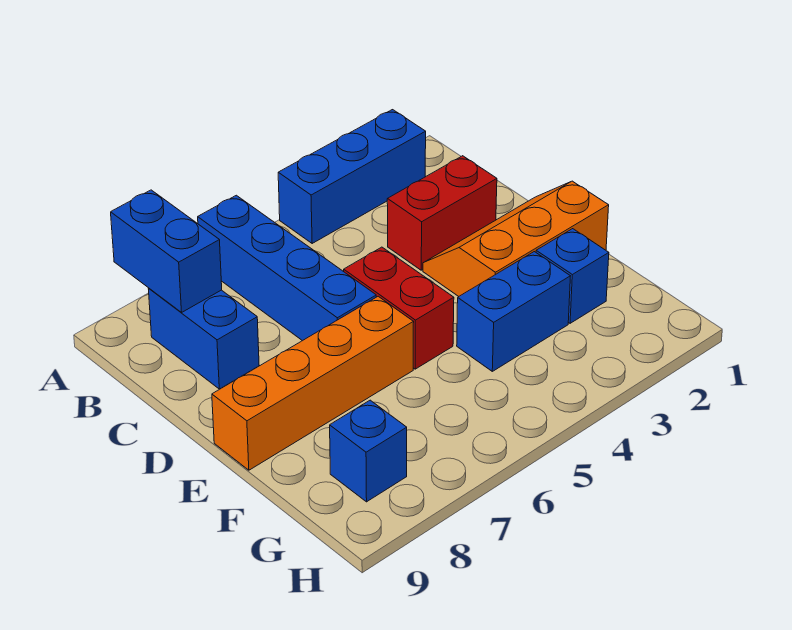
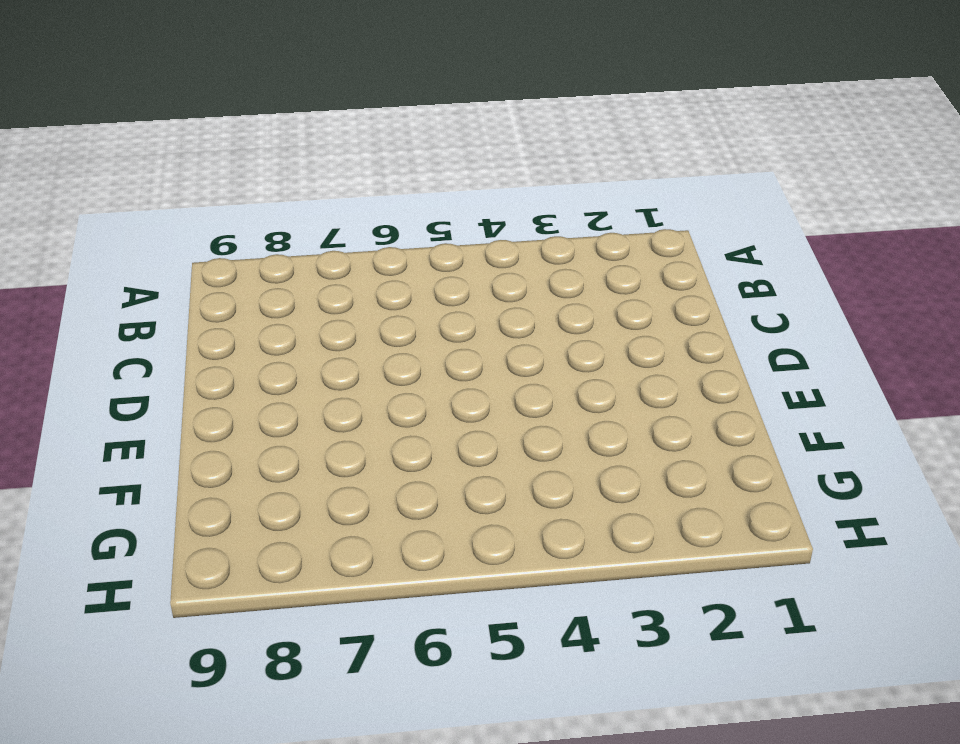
none -> blue 1x3 brick [278,110,426,243]
none -> blue 1x4 brick [198,195,376,341]

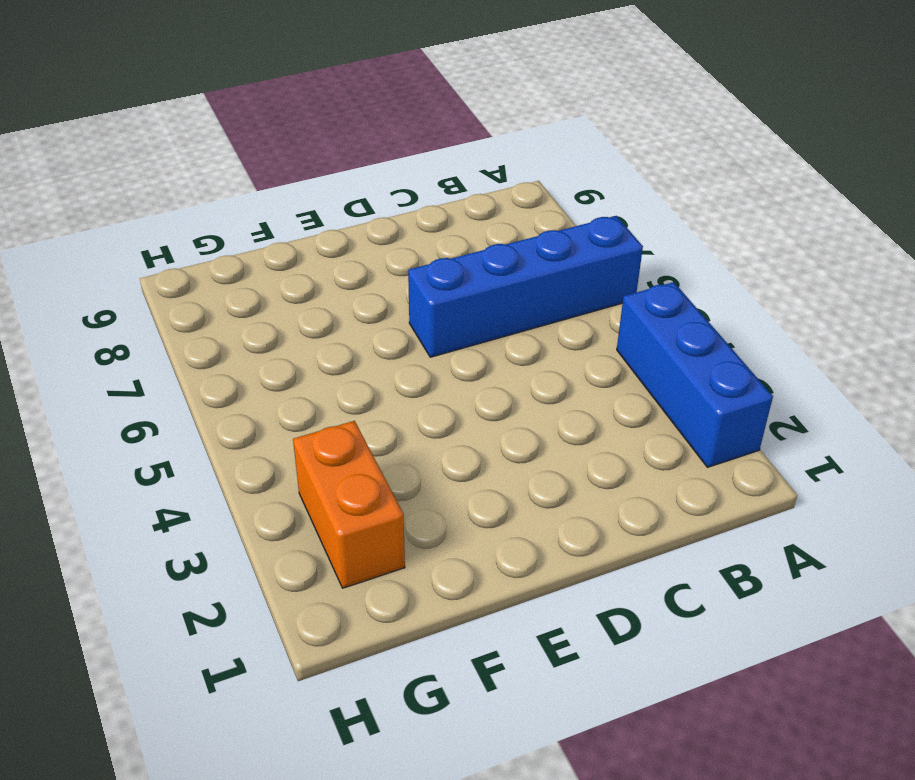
orange 1x2 brick [293,421,405,588] -> none
none -> blue 1x2 brick [149,289,259,389]
none -> red 1x2 brick [387,156,497,270]

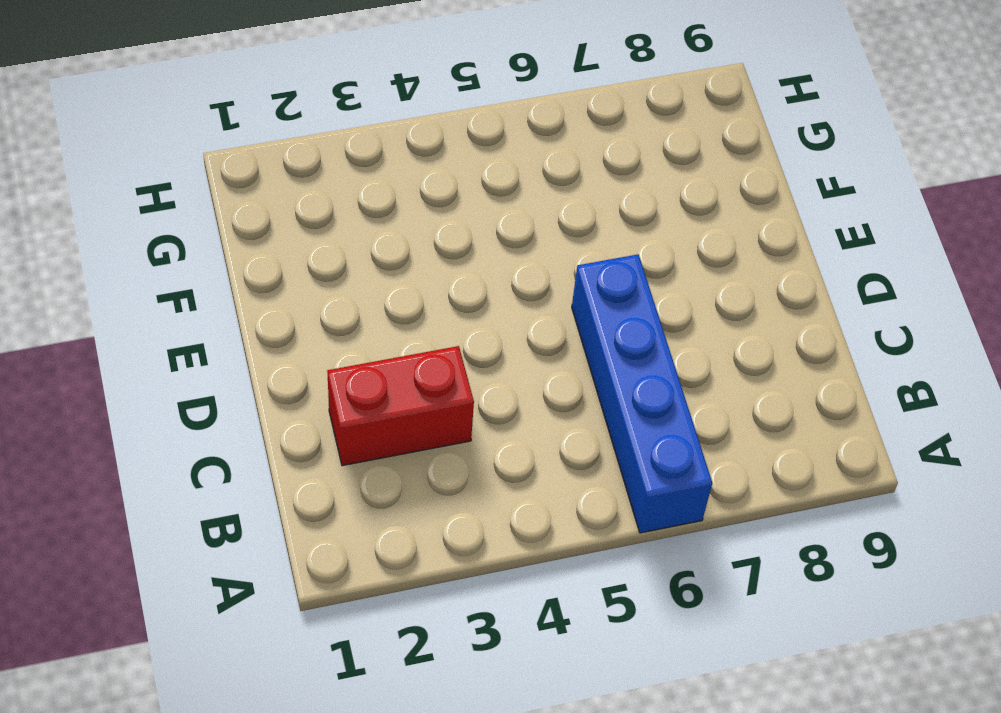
none -> blue 1x3 brick [278,110,426,243]
none -> blue 1x2 brick [149,289,259,389]

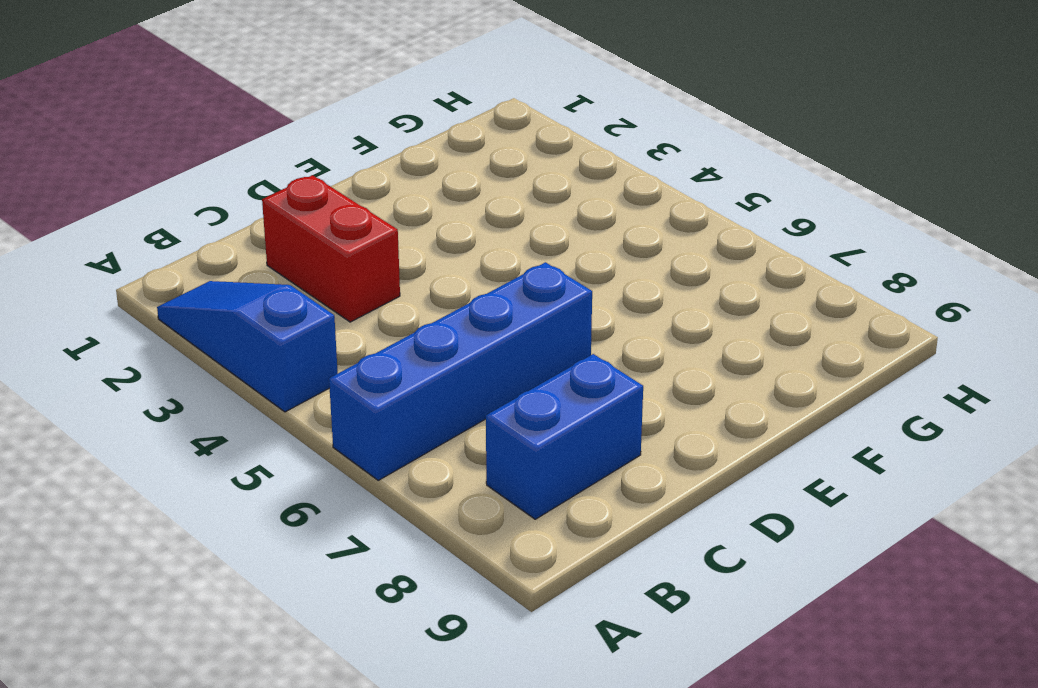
blue 1x3 slope [157,281,338,412] -> blue 1x3 brick [278,110,426,243]
none -> orange 2x3 slope [423,181,609,297]
none -> red 1x2 brick [344,247,454,369]

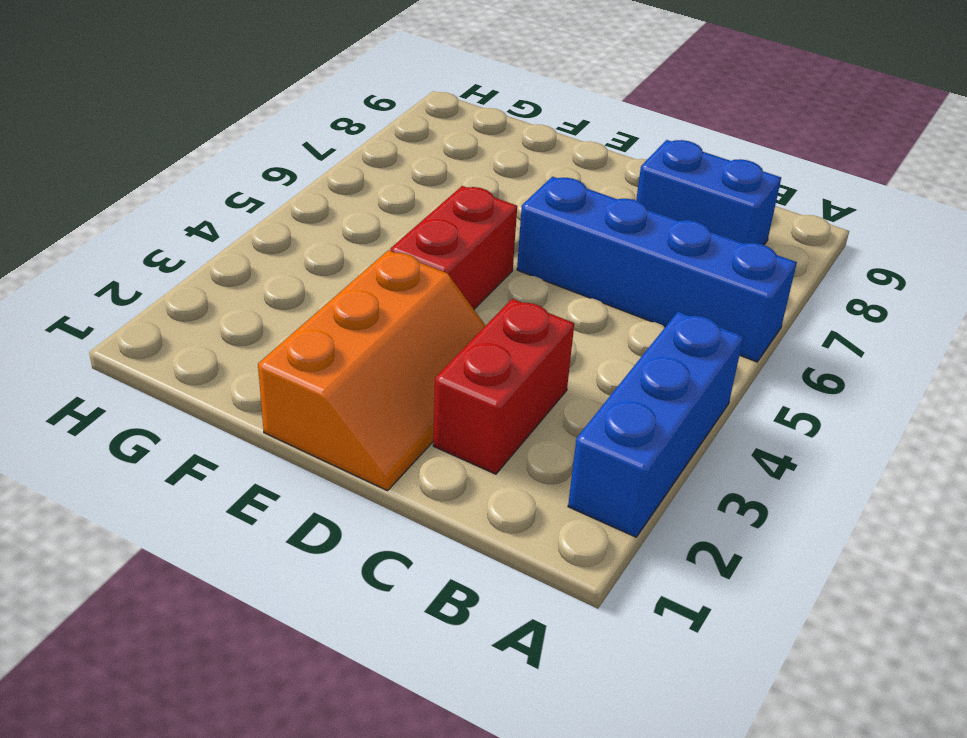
red 1x2 brick [390,186,517,309] -> red 1x2 brick turned to [344,247,454,369]
none -> orange 1x4 brick [212,296,414,470]
none -> blue 1x1 brick [536,229,609,323]

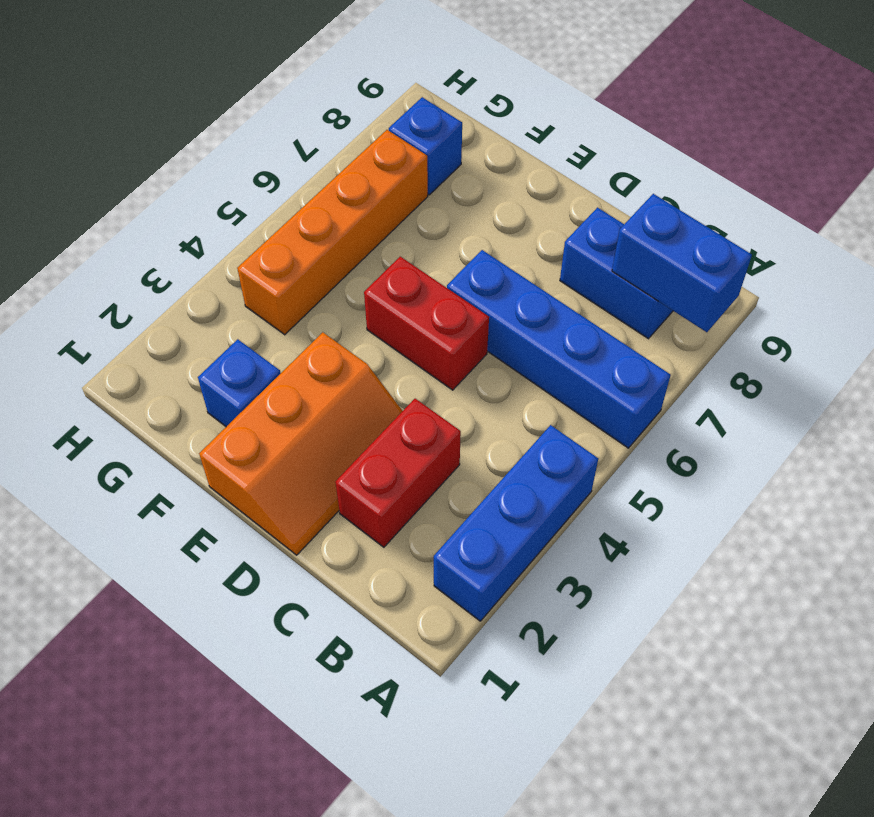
orange 1x4 brick [237,130,428,335] -> orange 1x4 brick moved to [212,296,414,470]
none -> blue 1x2 brick [457,252,570,371]

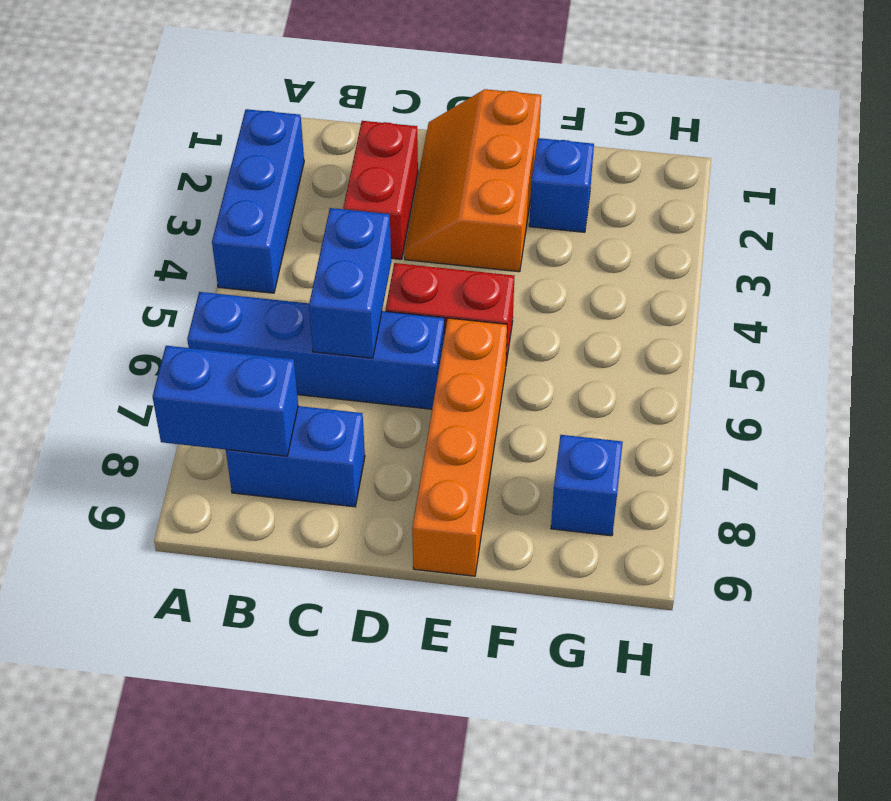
blue 1x2 brick [309,208,391,358] -> blue 1x2 brick moved to [457,252,570,371]

